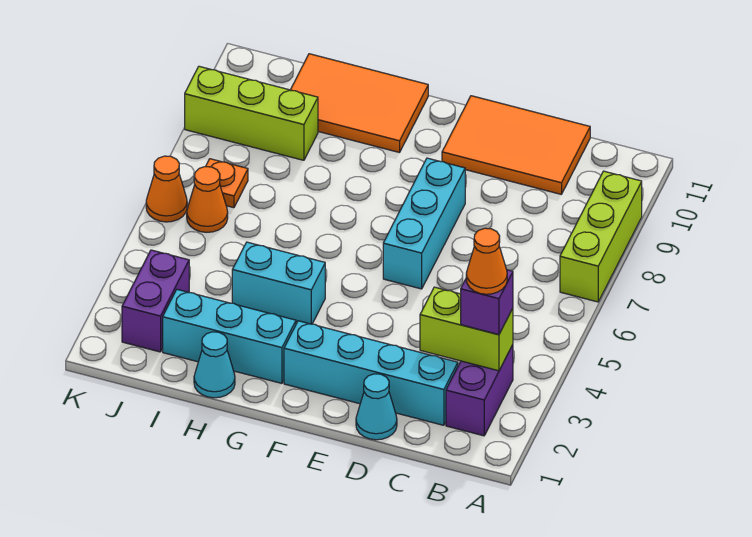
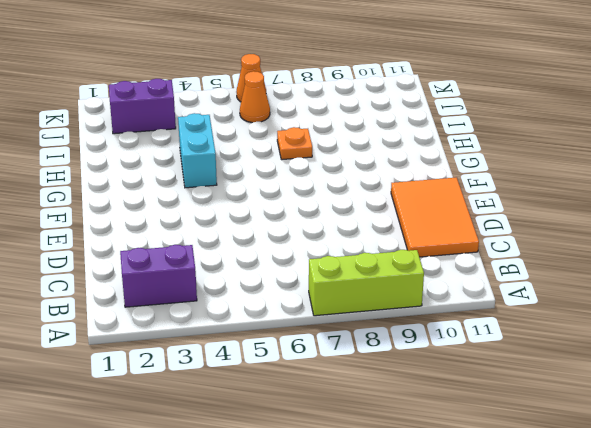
orange 1x1 plate [277,127,312,160] -> orange 1x1 plate moved to [206,159,248,208]
none -> cyan 1x4 brick [284,321,458,425]
none -> cyan 1x1 cone [356,374,397,440]
none -> cyan 1x3 brick [383,158,465,289]

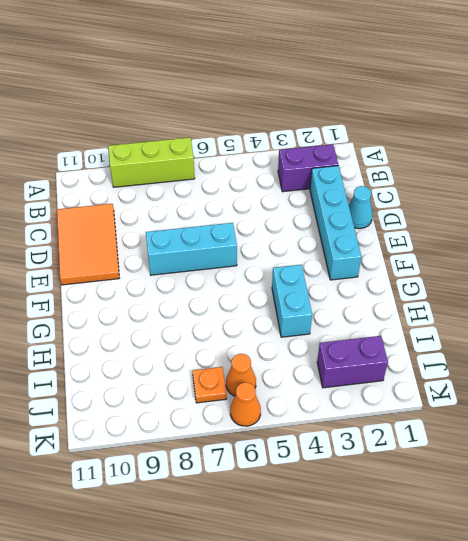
none -> cyan 1x3 brick [163,290,296,383]
none -> orange 2x3 tile [291,54,428,153]
none -> cyan 1x1 cone [194,332,235,398]

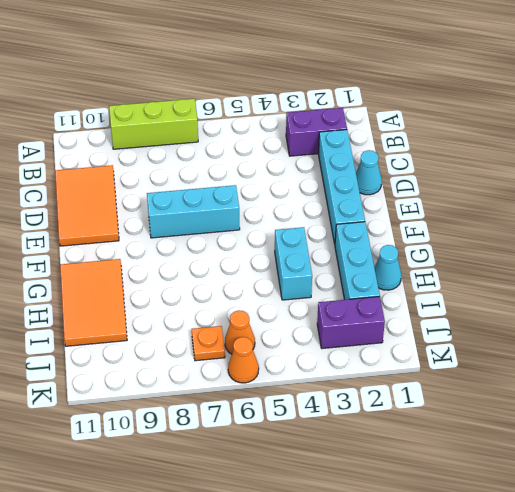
none -> lime 1x3 brick [185,66,318,160]
none -> lime 1x2 brick [420,287,513,371]
none -> purple 1x1 brick [461,270,513,335]

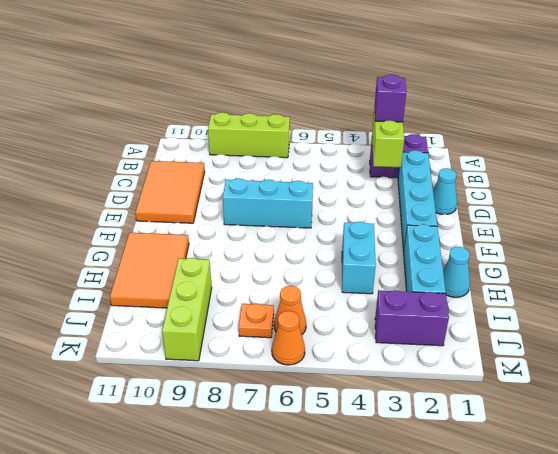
none -> orange 1x1 cone [466,228,507,294]

